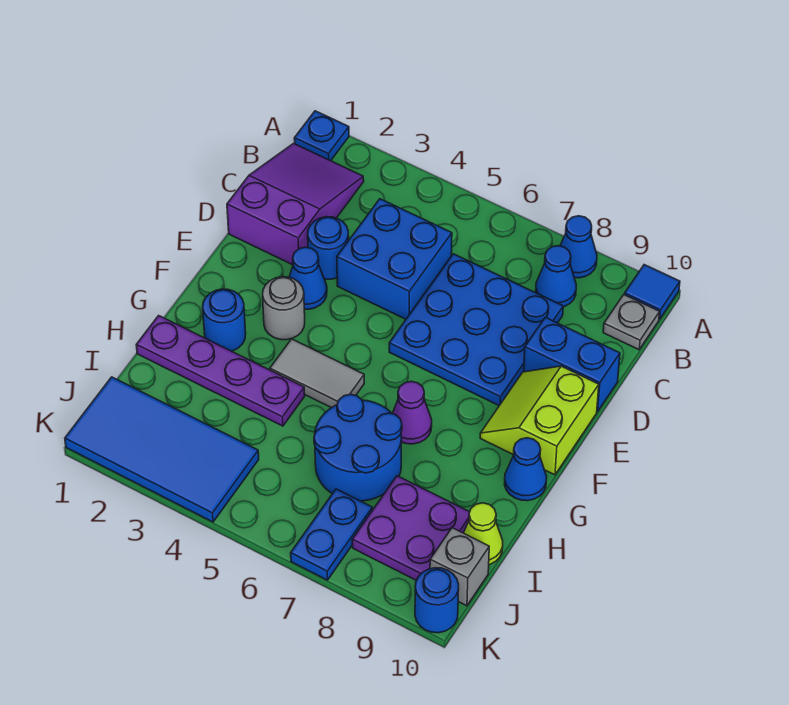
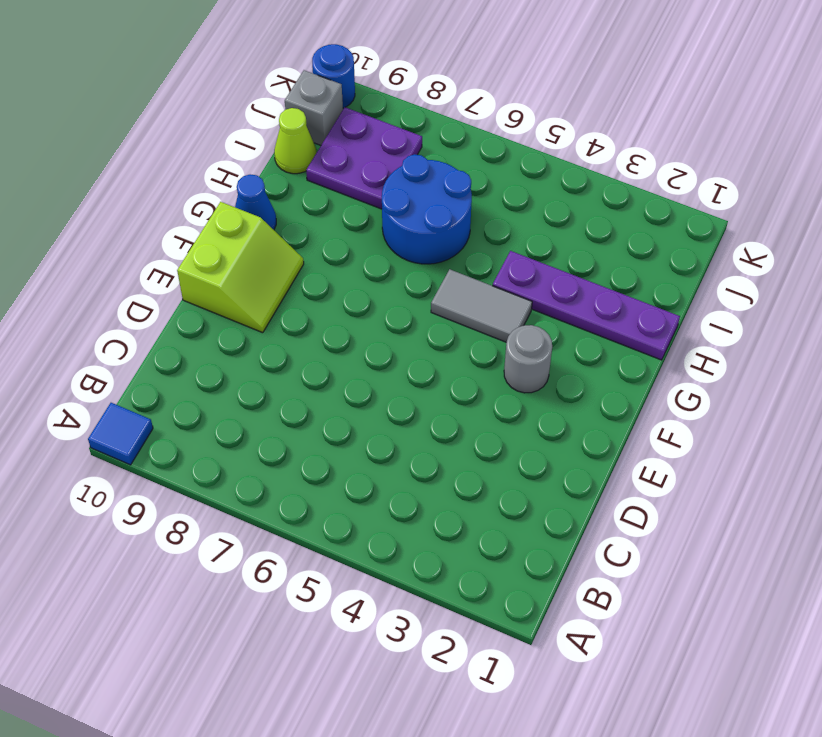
none -> blue 1x1 plate [294,111,349,161]
none -> blue 1x1 cone [560,216,597,278]
none -> purple 2x3 slope [227,143,364,265]

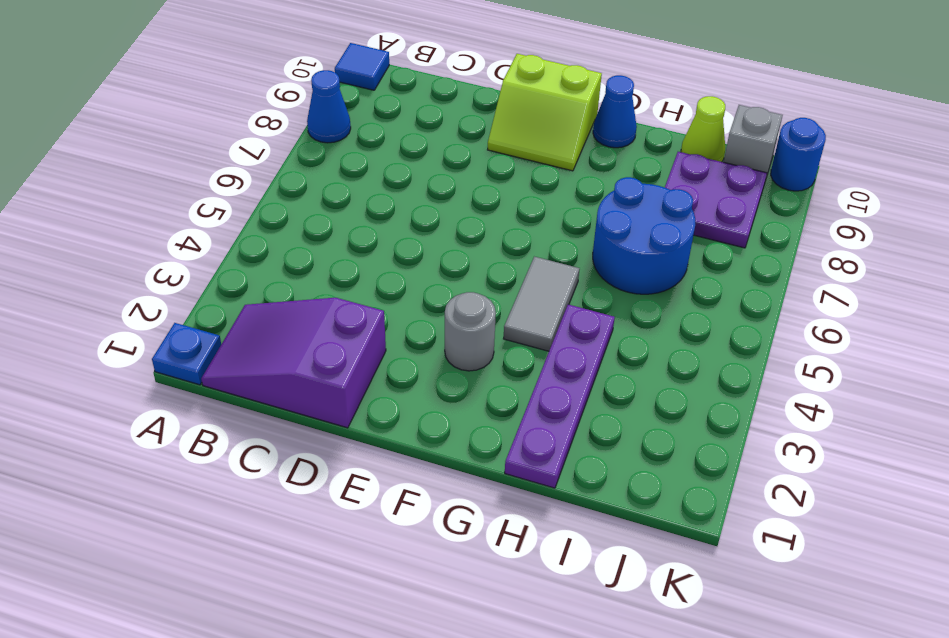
none -> blue 1x1 cone [536,246,576,307]
none -> grey 1x1 plate [603,295,660,350]
none -> blue 2x2 brick [337,199,452,319]

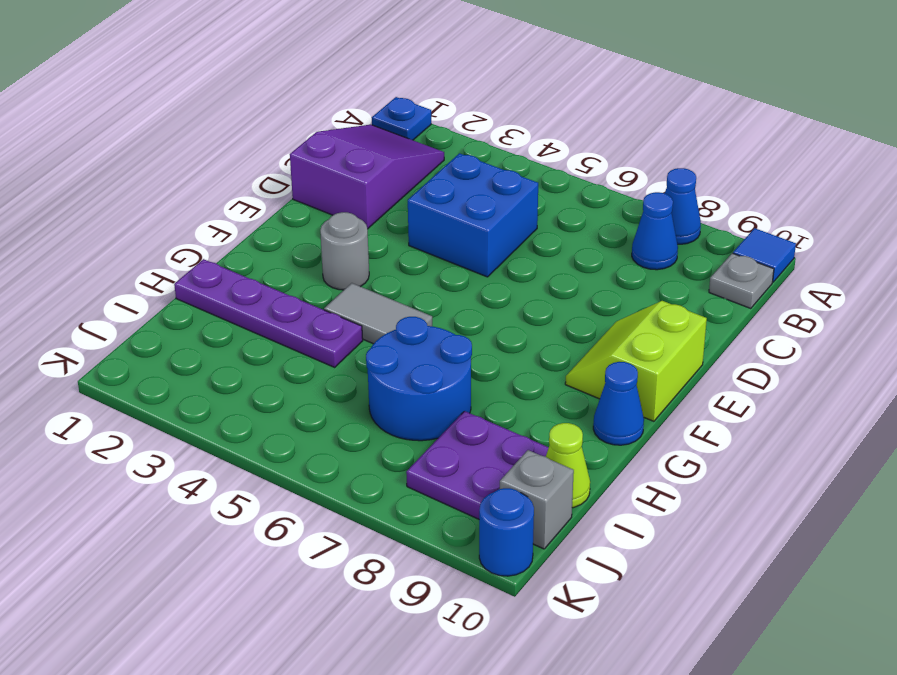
none -> blue 3x3 plate [389,254,563,406]
none -> blue 1x1 round brick [308,217,349,279]
none -> blue 1x2 brick [524,317,620,412]

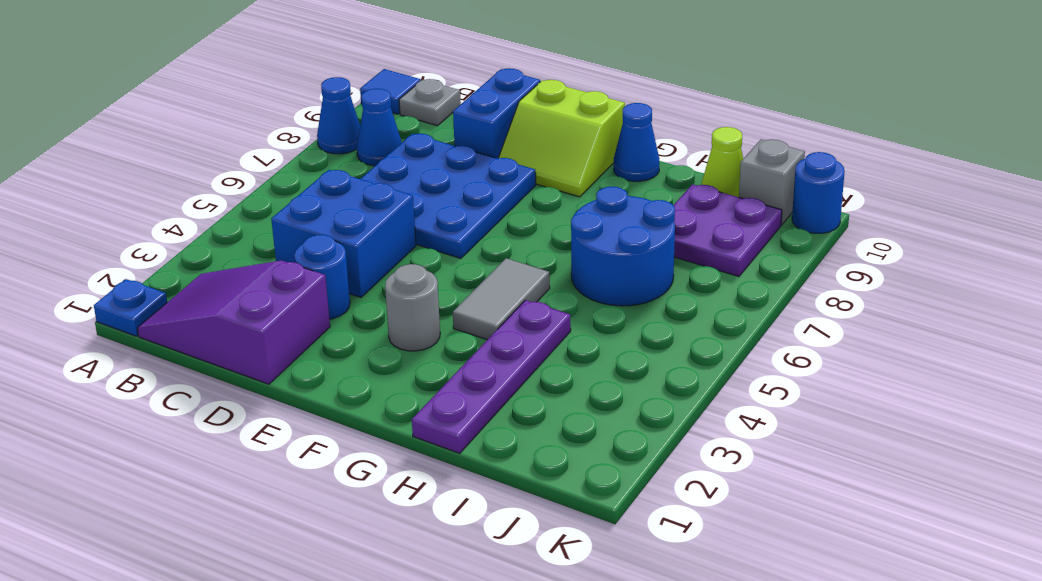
none -> blue 1x1 cone [289,247,327,309]
none -> blue 1x1 round brick [203,289,246,351]
none -> purple 1x1 cone [392,381,432,444]

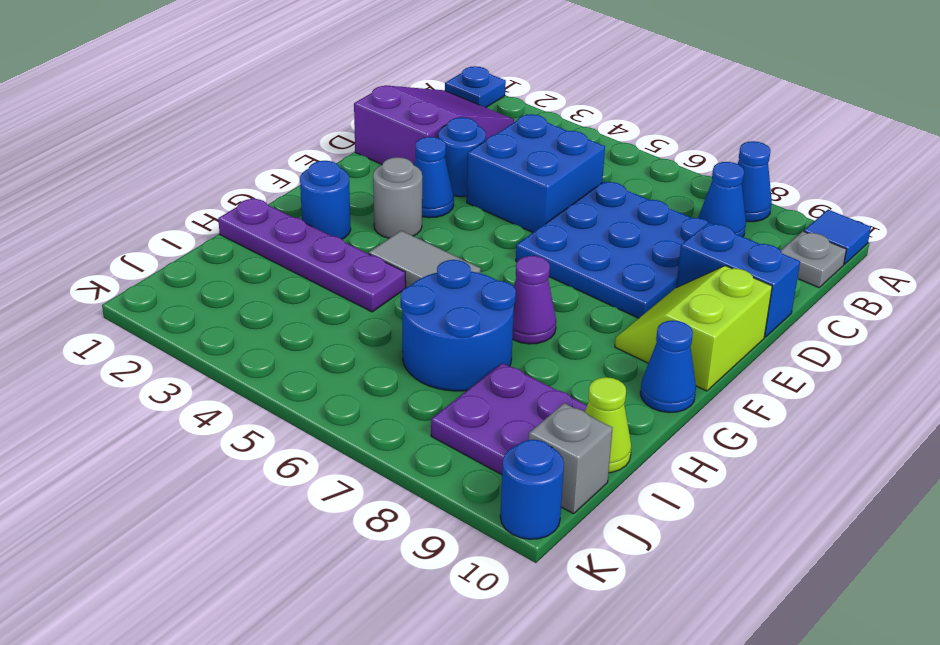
none -> blue 2x4 tile [65,377,259,522]
none -> blue 1x2 plate [291,489,372,580]

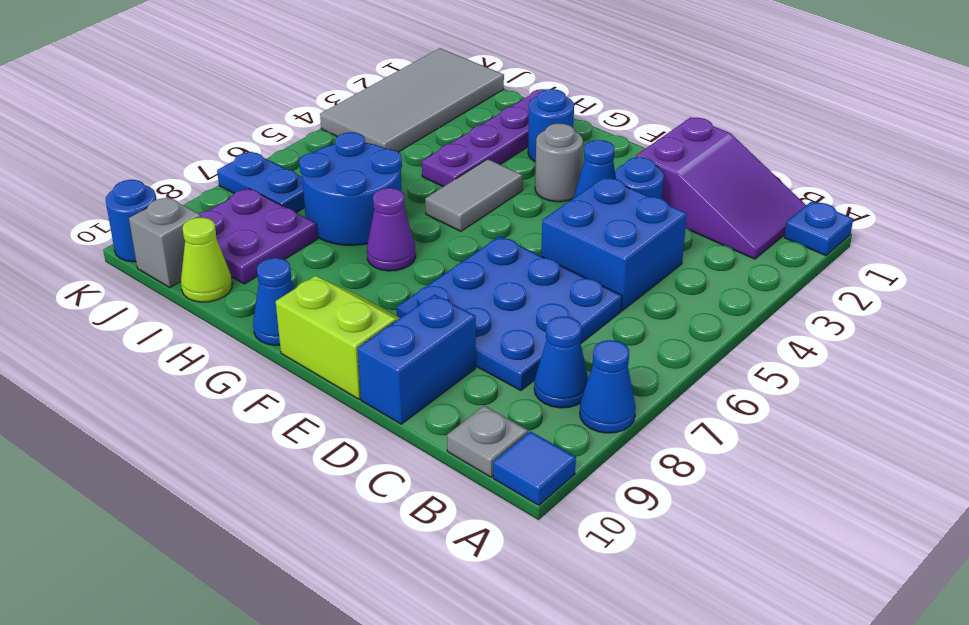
grey 2x4 tile [320,48,504,152] -> blue 2x4 tile [65,377,259,522]

